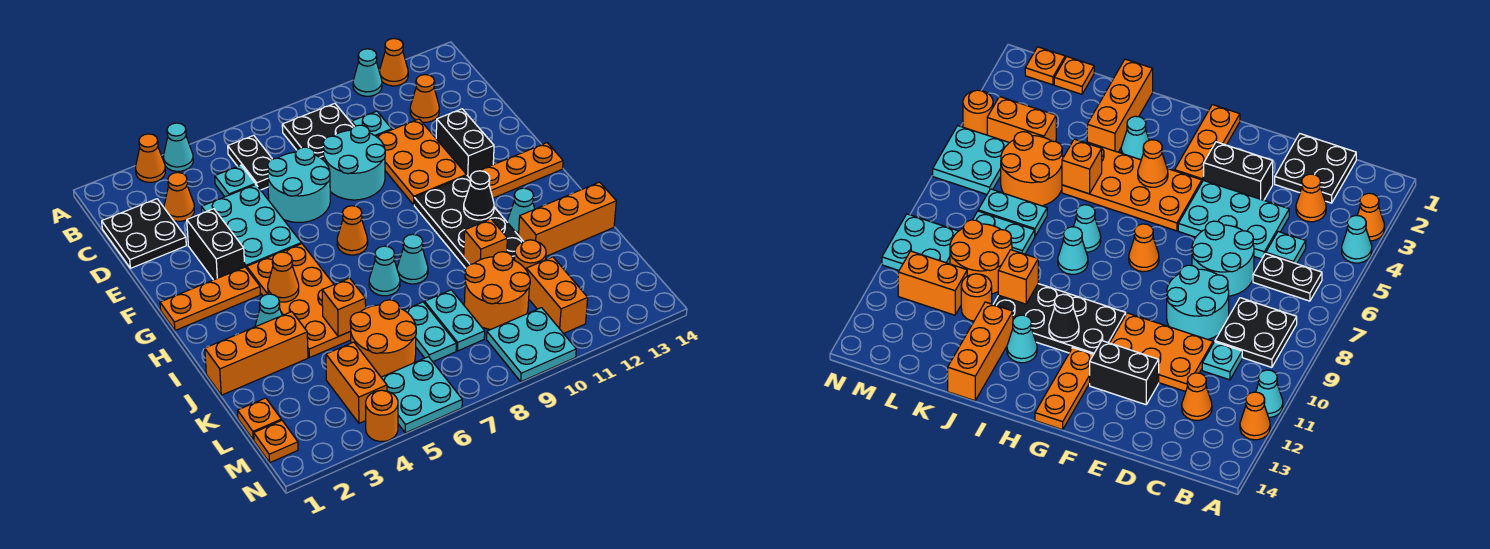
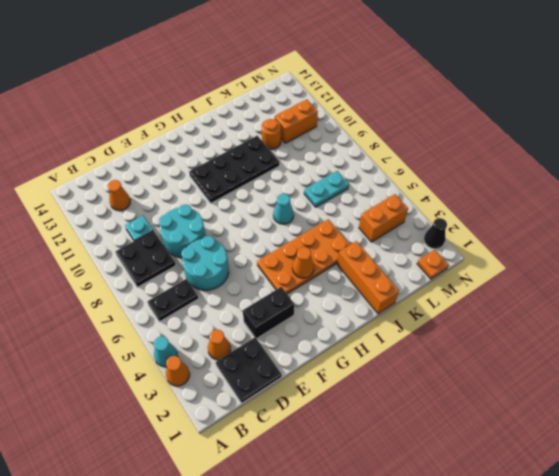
black 1x1 cone [424,218,447,249] -> black 1x1 cone moved to [464,171,494,220]
none -> cyan 1x1 cone [353,49,382,96]
none -> orange 1x1 cone [379,39,408,86]
none -> cyan 1x1 plate [215,165,255,197]
none -> cyan 2x3 plate [202,184,301,268]

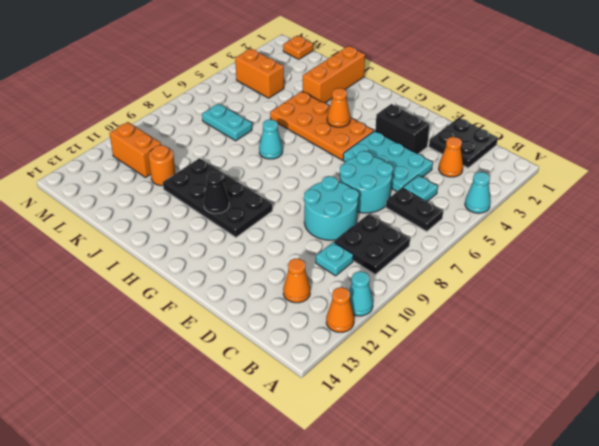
none -> orange 1x1 cone [136,134,165,182]
none -> orange 2x3 plate [376,119,467,205]
none -> black 1x2 brick [436,109,494,177]
none -> orange 1x3 plate [160,267,260,330]

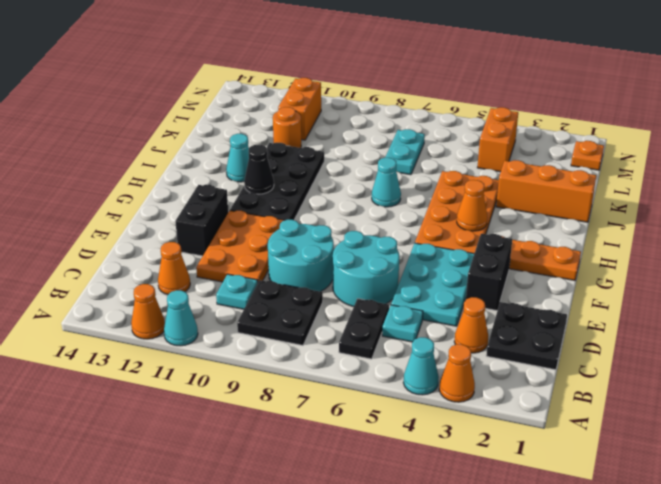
none -> orange 1x1 cone [337,206,368,255]
none -> orange 1x3 plate [469,143,563,198]
none -> cyan 1x1 cone [255,294,282,327]
none -> cyan 1x1 cone [397,234,428,284]

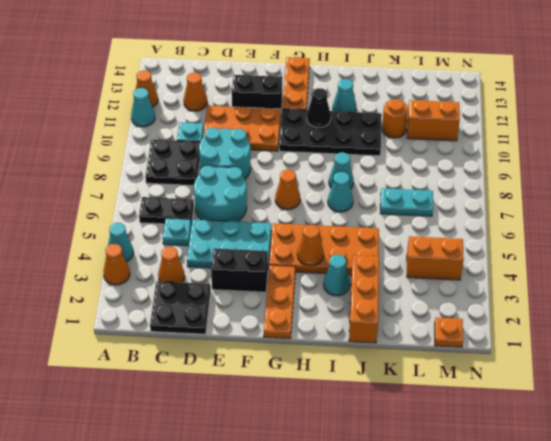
none -> orange 1x3 brick [519,182,616,256]
none -> orange 2x2 round brick [350,300,416,377]
none -> cyan 1x2 plate [425,290,485,351]
none -> orange 2x2 round brick [464,252,530,330]

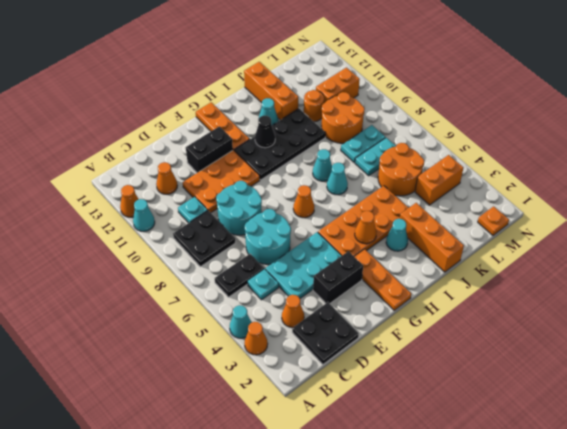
none -> orange 1x1 plate [238,398,281,440]
none -> cyan 2x2 plate [381,357,462,433]
none -> cyan 2x2 plate [487,308,576,382]
none -> orange 1x1 round brick [366,390,398,442]

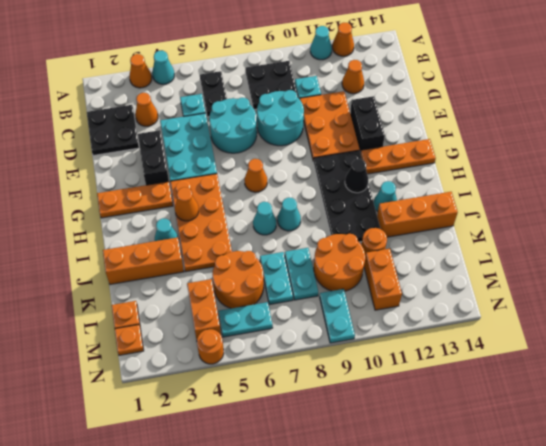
cyan 1x2 plate [218,302,273,337] -> cyan 2x2 plate [381,357,462,433]
cyan 1x2 plate [320,289,355,343] -> cyan 2x2 plate [487,308,576,382]
none -> orange 1x1 brick [322,278,366,337]
none -> orange 1x1 brick [464,219,507,264]

